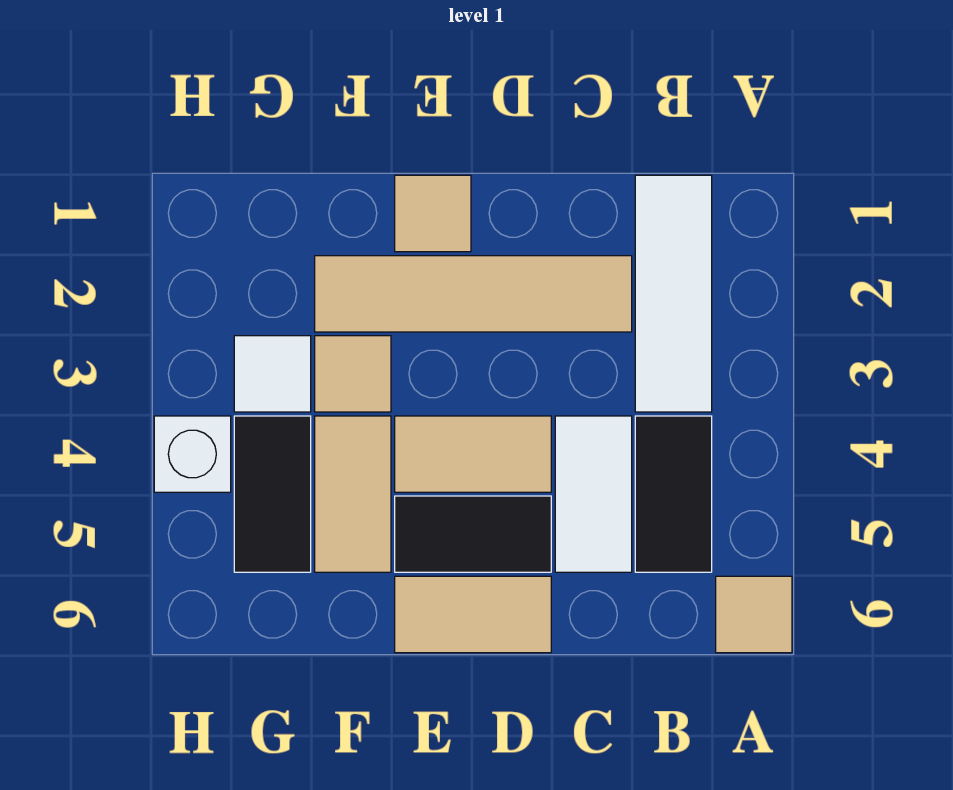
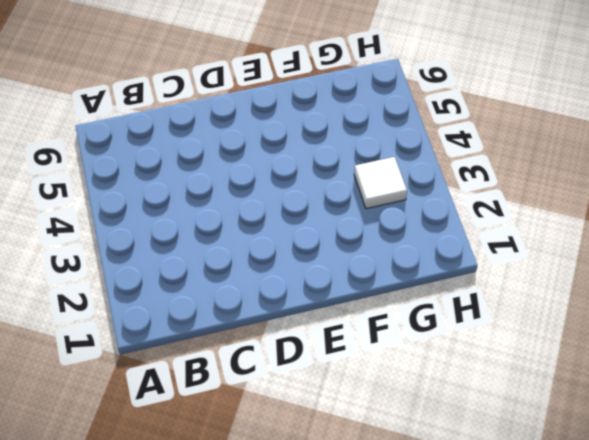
none -> tan 1x1 tile [716,576,792,653]
none -> white 1x3 tile [635,175,712,412]
none -> black 1x2 tile [635,416,712,572]

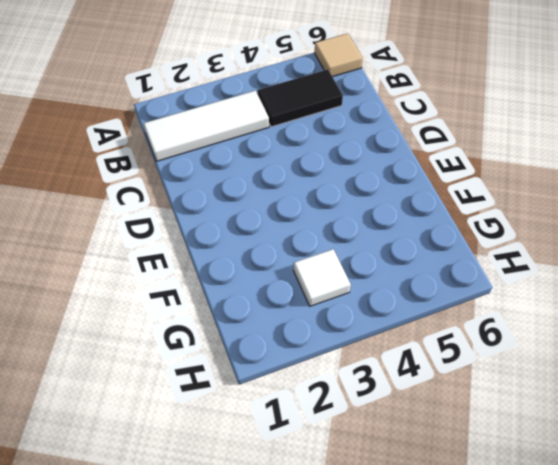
none -> tan 1x4 tile [315,256,632,332]
none -> white 1x2 tile [555,416,632,572]
none -> tan 1x2 tile [395,416,551,492]

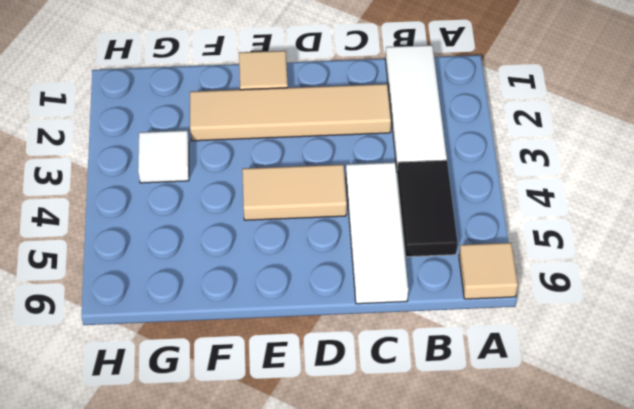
white 1x3 tile [346,162,408,304] -> white 1x2 tile [555,416,632,572]
none -> black 1x2 tile [395,496,551,572]
none -> tan 1x2 tile [395,576,551,653]
none -> tan 1x1 tile [315,336,391,412]

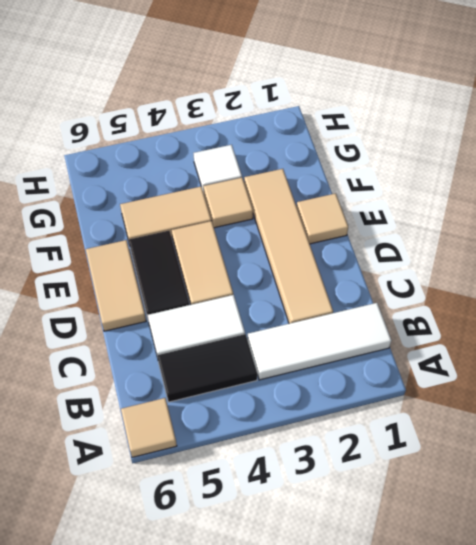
none -> black 1x2 tile [234,416,311,572]
none -> white 1x1 brick [154,416,231,492]

